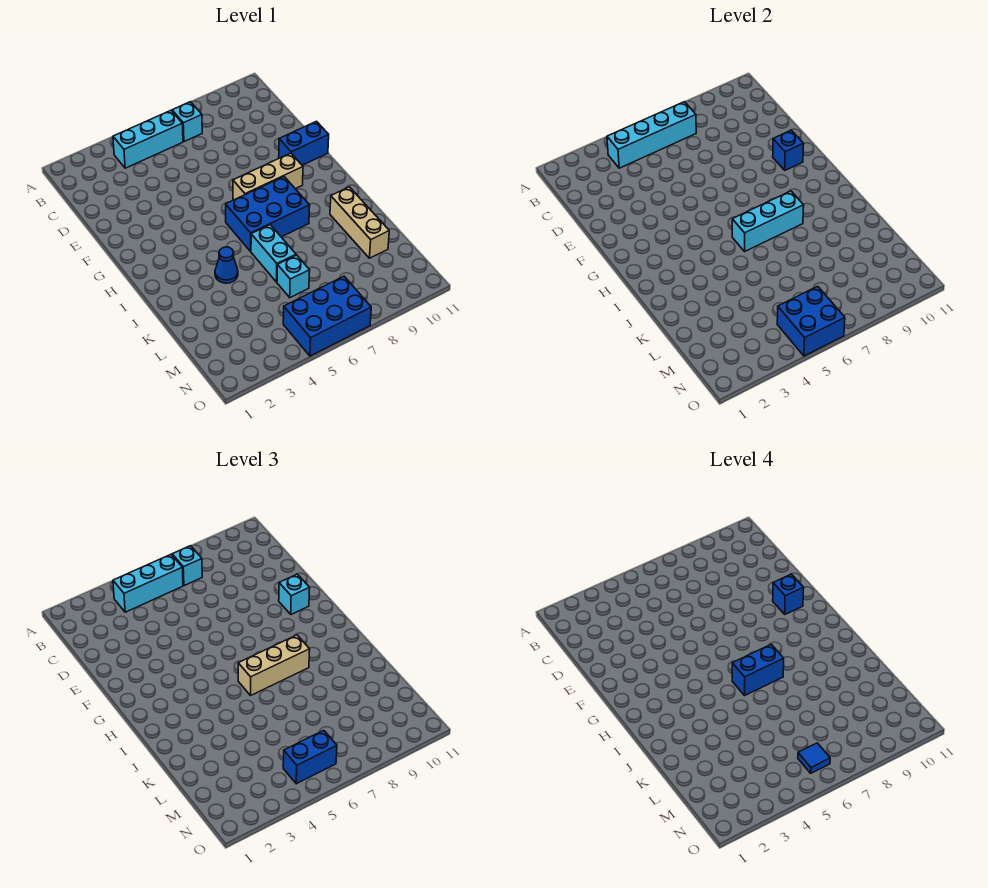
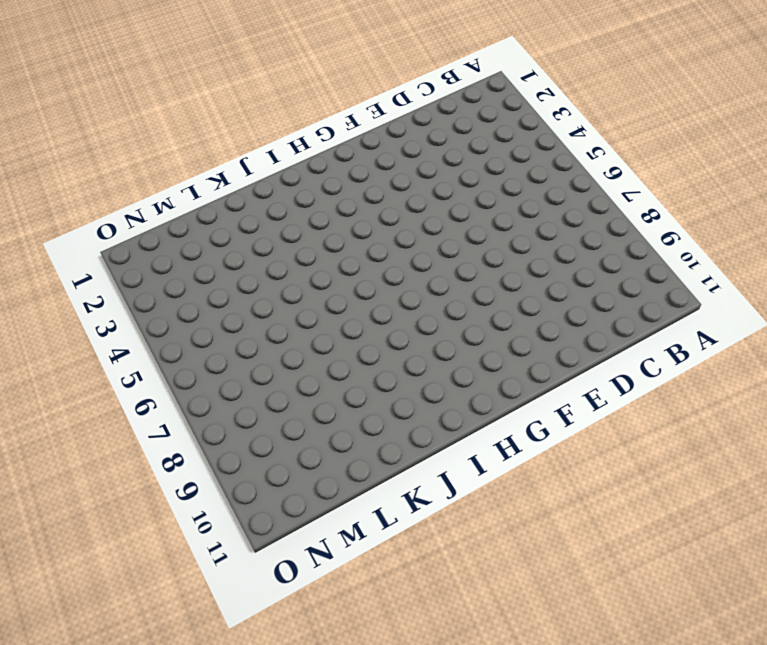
none -> cyan 1x3 brick [113,111,183,168]
none -> cyan 1x1 brick [172,102,202,142]
none -> blue 1x2 brick [279,121,329,165]

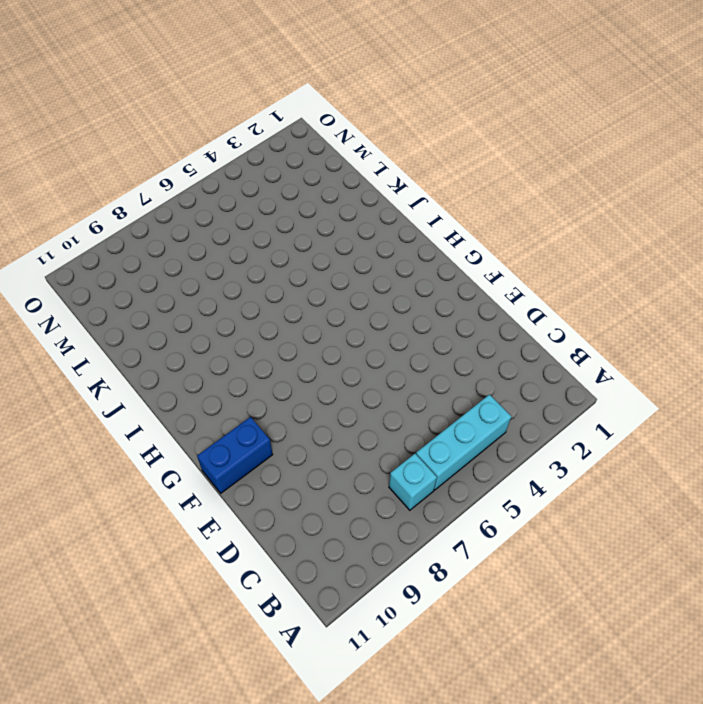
none -> tan 1x3 brick [233,153,303,200]
none -> blue 2x3 brick [226,177,310,251]
none -> blue 1x1 cone [215,247,238,283]

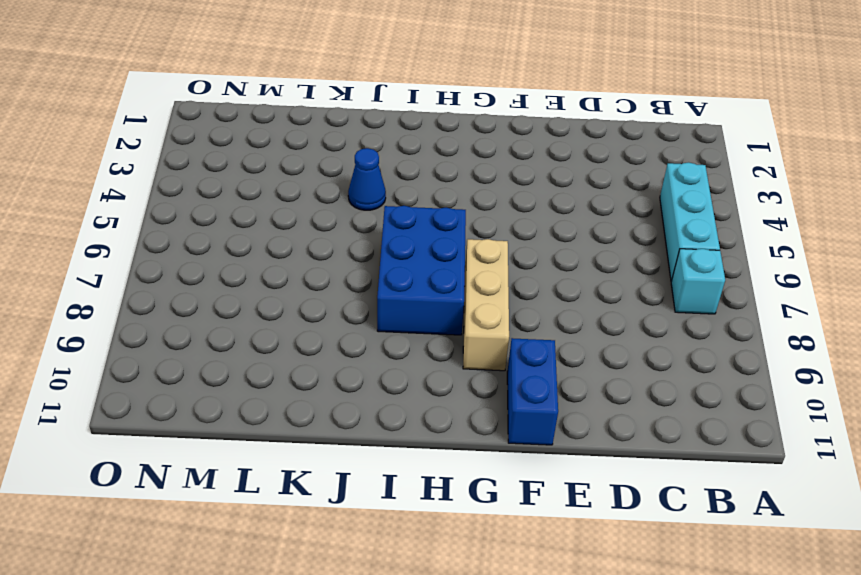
none -> cyan 1x2 brick [251,225,296,282]
none -> tan 1x3 brick [330,187,389,258]
none -> cyan 1x1 brick [277,255,310,298]

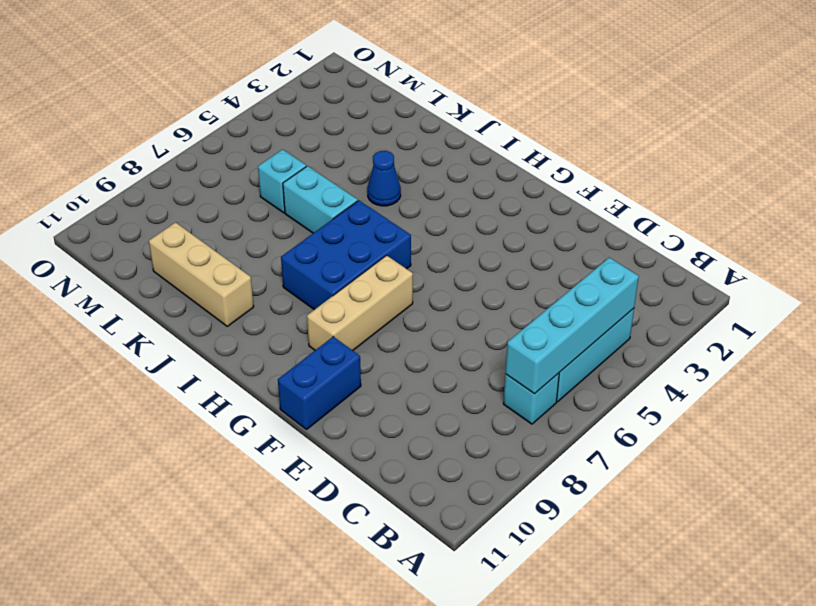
none -> blue 2x3 brick [283,276,371,356]
none -> blue 1x1 brick [773,130,804,170]
none -> cyan 1x3 brick [732,191,804,251]

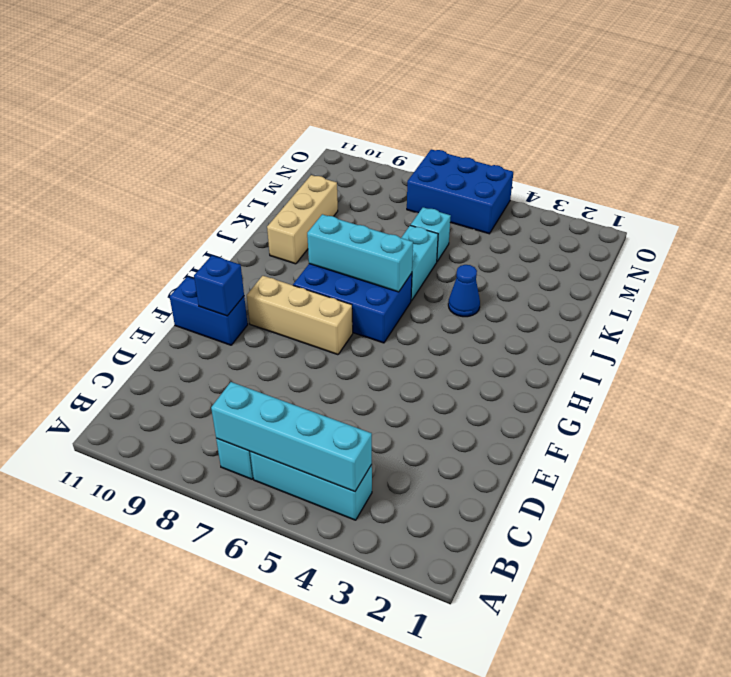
none -> blue 2x2 brick [777,286,845,356]
none -> cyan 1x3 brick [113,555,183,612]
none -> cyan 1x1 brick [172,546,202,586]

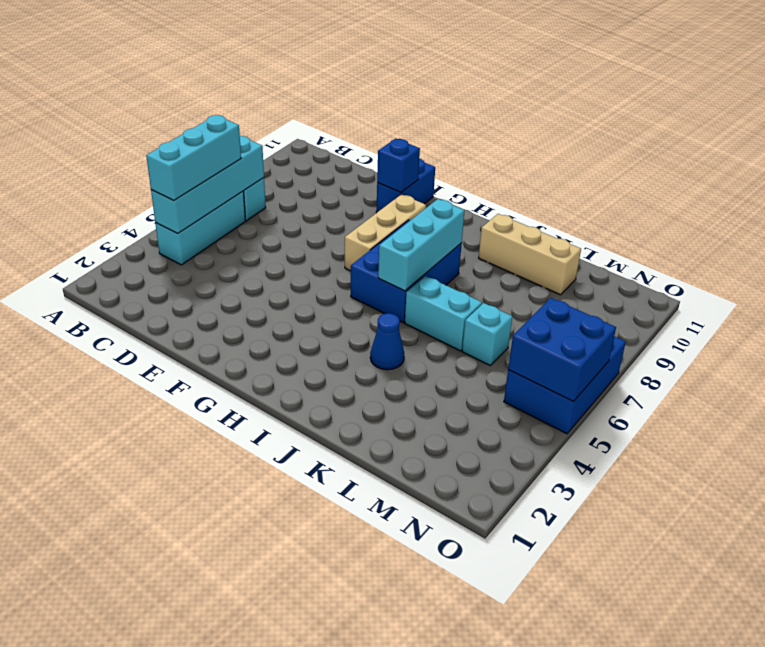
none -> cyan 1x1 brick [172,546,202,586]
none -> cyan 1x1 brick [279,574,310,614]
none -> tan 1x3 brick [238,635,310,695]

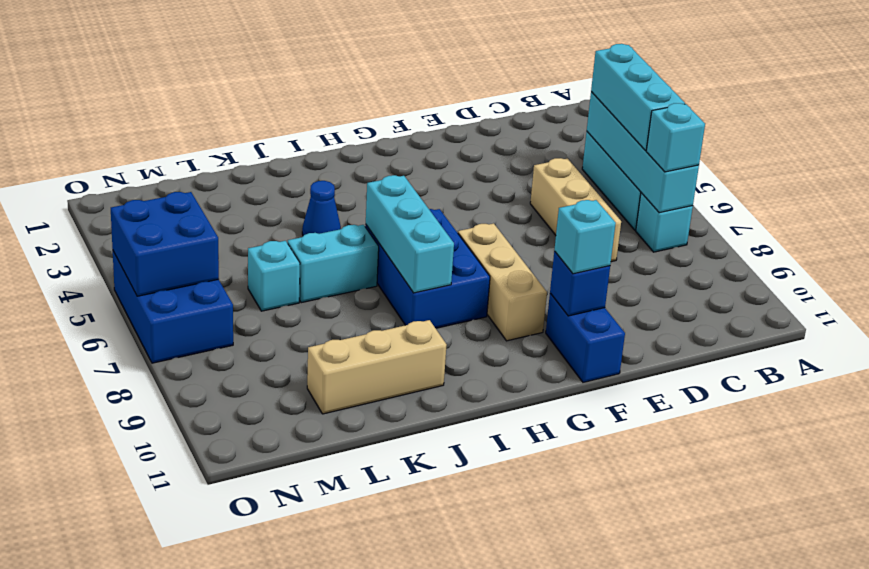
tan 1x3 brick [530,158,621,262] -> tan 1x3 brick moved to [238,635,310,695]
none -> blue 1x2 brick [283,730,337,784]
none -> blue 1x1 brick [773,574,804,614]
none -> blue 1x2 brick [732,644,784,695]

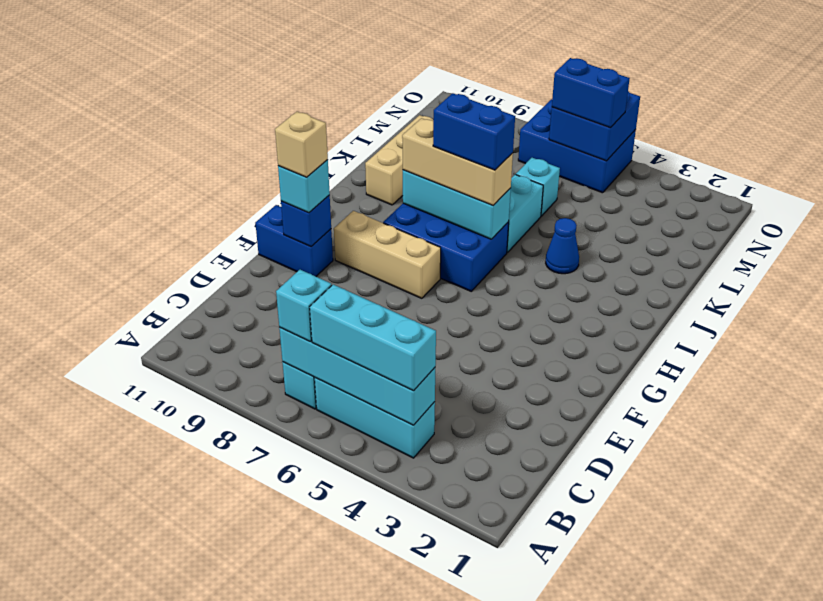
tan 1x1 brick [275,112,328,177] -> blue 1x1 brick [773,574,804,614]
none -> blue 1x1 tile [798,743,830,773]

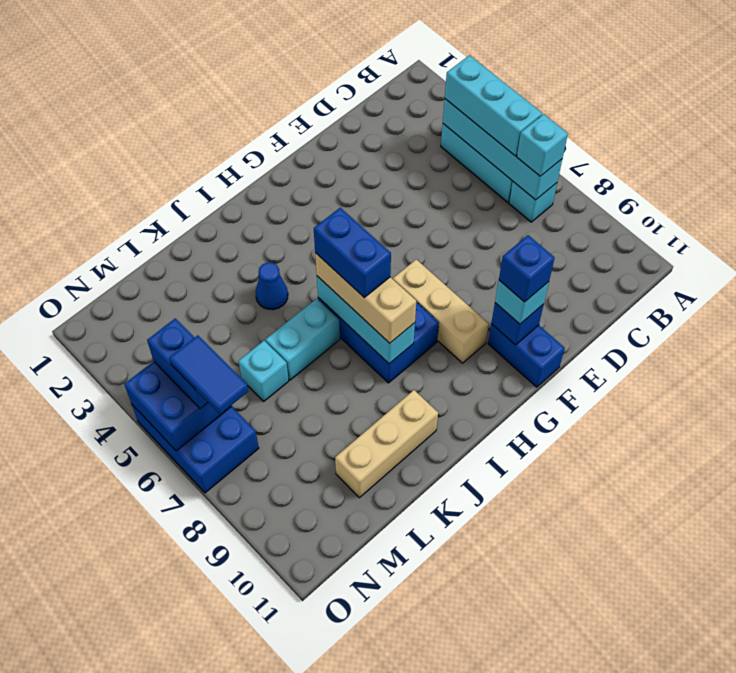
blue 1x2 tile [169,335,248,414] -> blue 1x1 tile [798,743,830,773]

